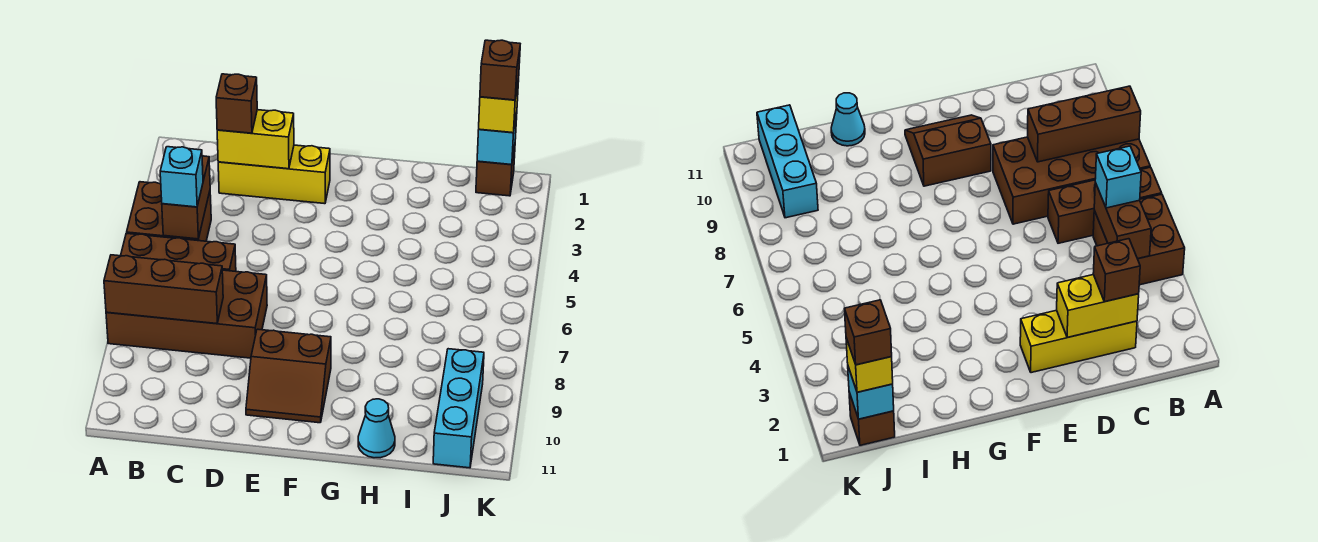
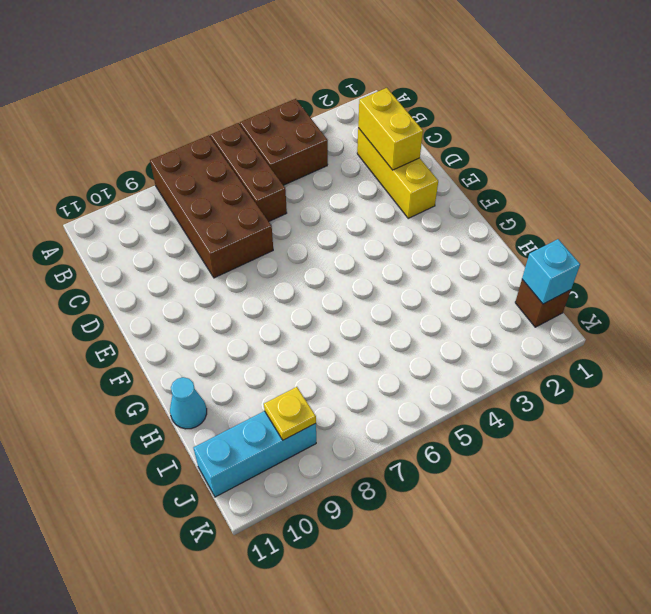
yellow 1x1 plate [264,387,316,440] -> none
none -> brown 2x2 slope [246,329,331,423]
none -> brown 1x3 brick [104,255,223,324]
none -> brown 1x2 brick [162,156,210,239]

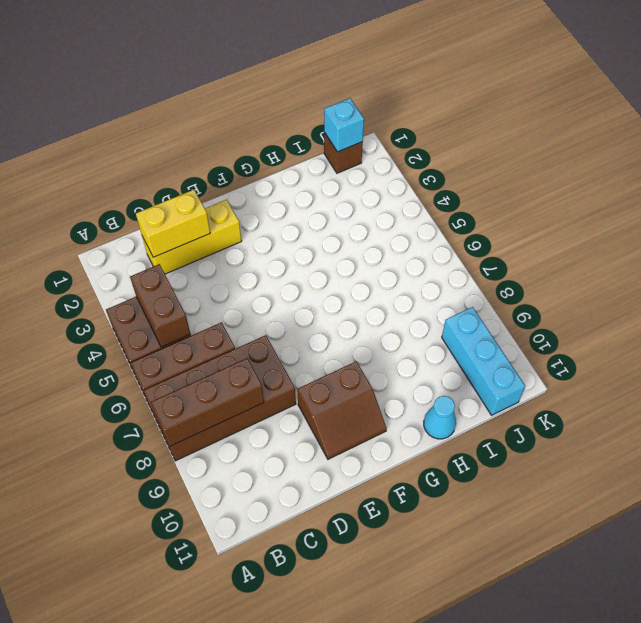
none -> cyan 1x1 brick [160,147,203,207]
none -> brown 1x1 brick [216,74,257,133]
none -> yellow 1x1 brick [479,79,519,133]

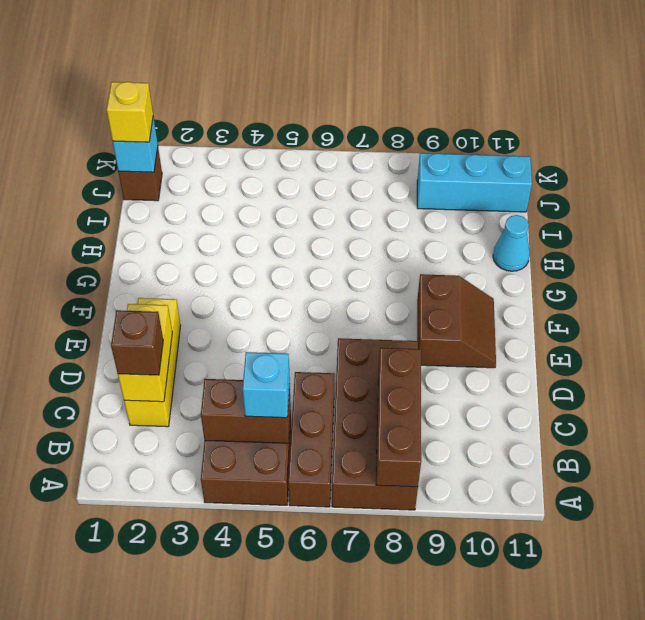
none -> brown 1x1 brick [480,40,520,100]

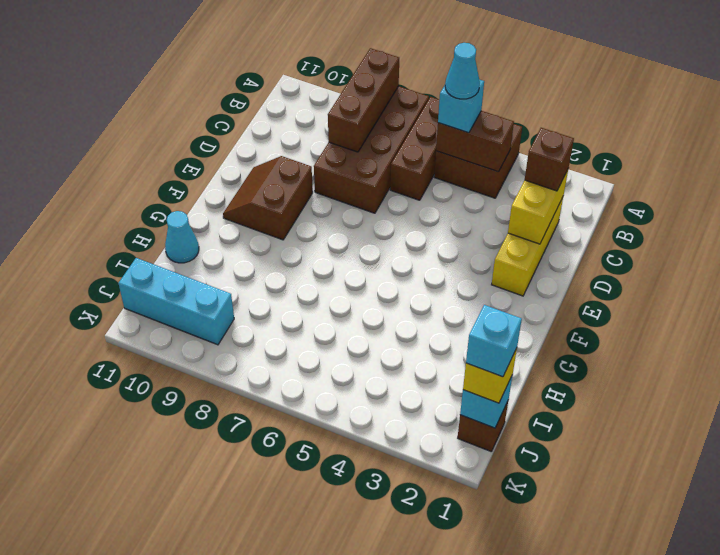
cyan 1x1 cone [445,43,480,99] -> none
cyan 1x1 brick [466,305,522,377] -> brown 1x1 brick [480,40,520,100]

